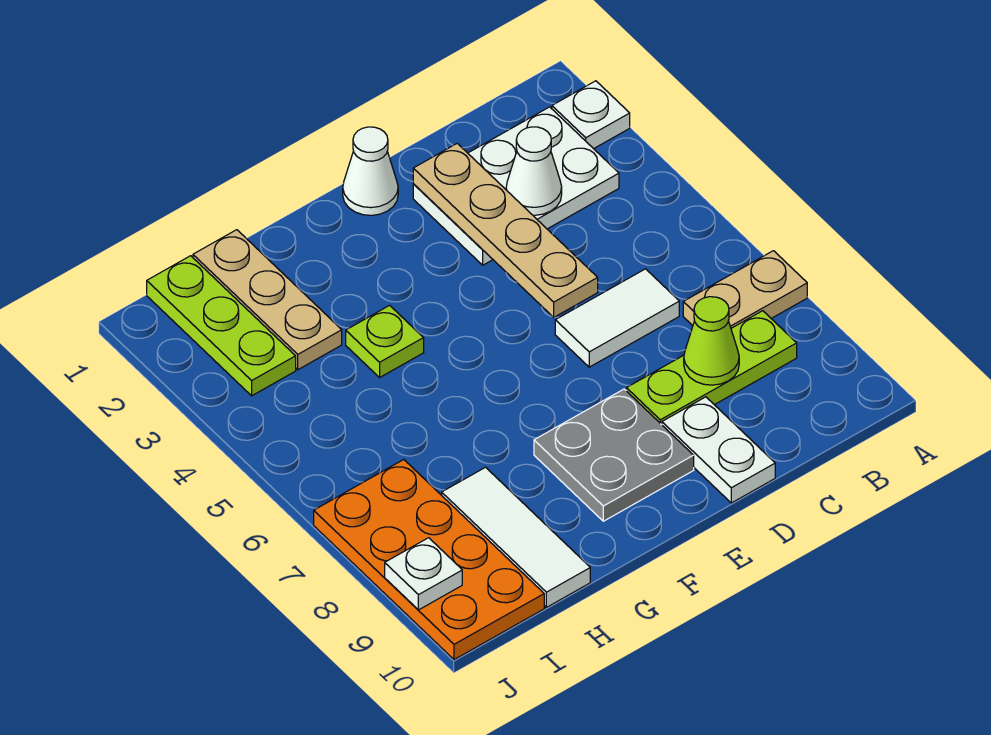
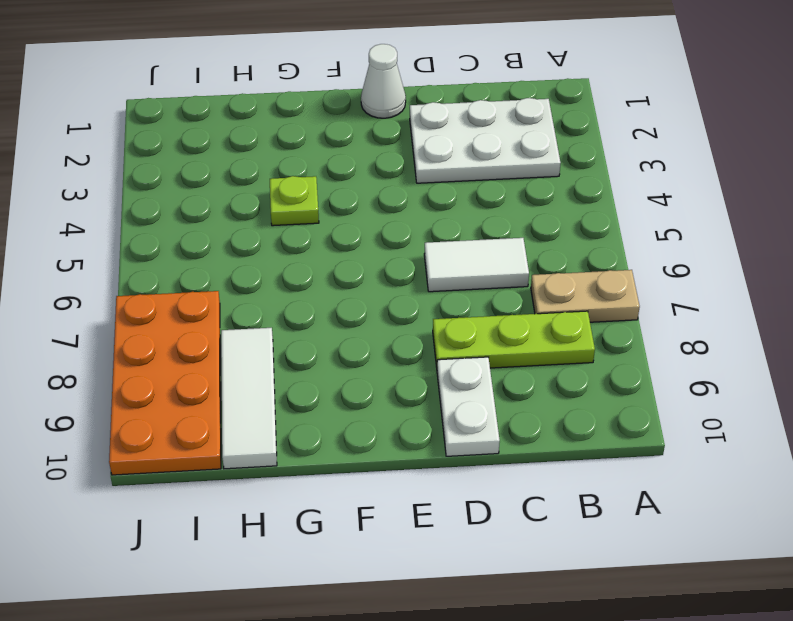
none -> white 1x1 plate [552,81,630,149]
none -> grey 2x2 plate [534,389,694,521]
none -> tan 1x3 plate [193,230,342,370]

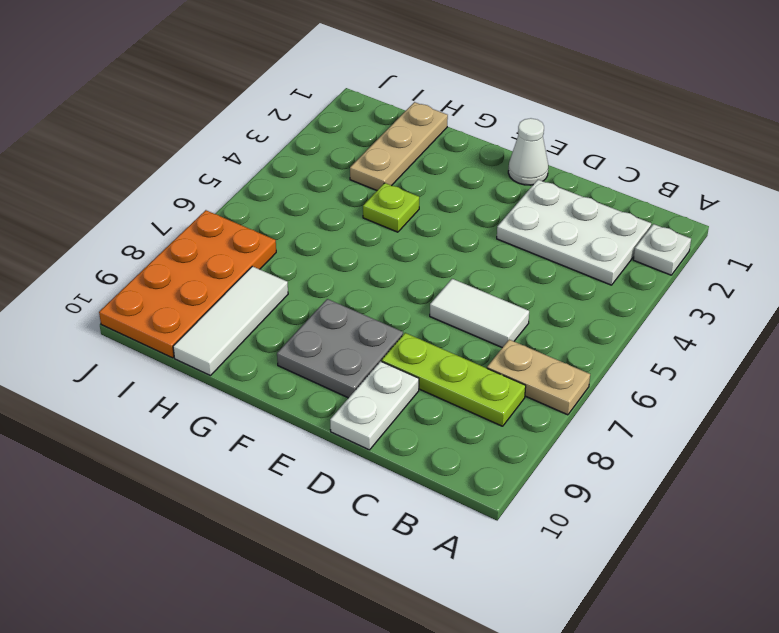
none -> lime 1x3 plate [147,256,296,396]
none -> white 1x1 cone [506,127,562,215]
none -> lime 1x1 cone [684,297,739,385]

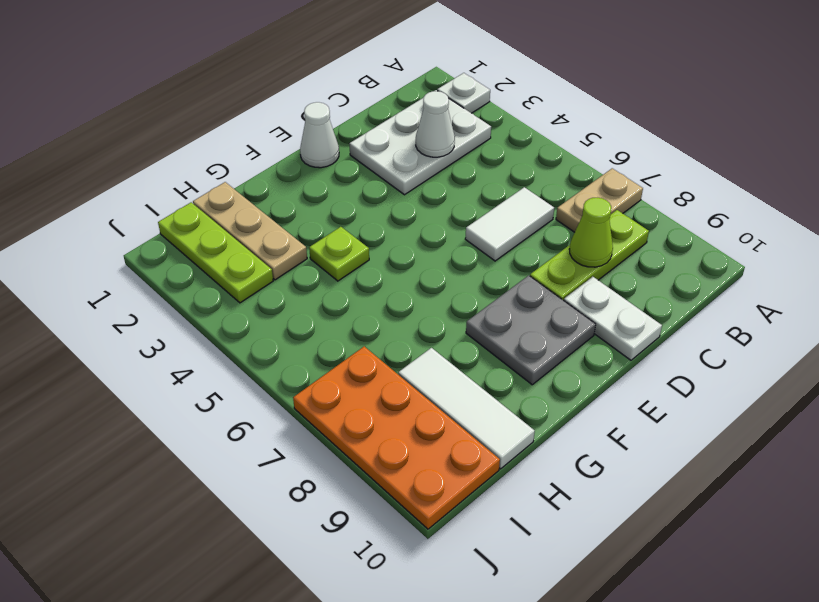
none -> tan 1x4 plate [413,143,598,317]
none -> white 1x1 plate [385,538,462,610]

